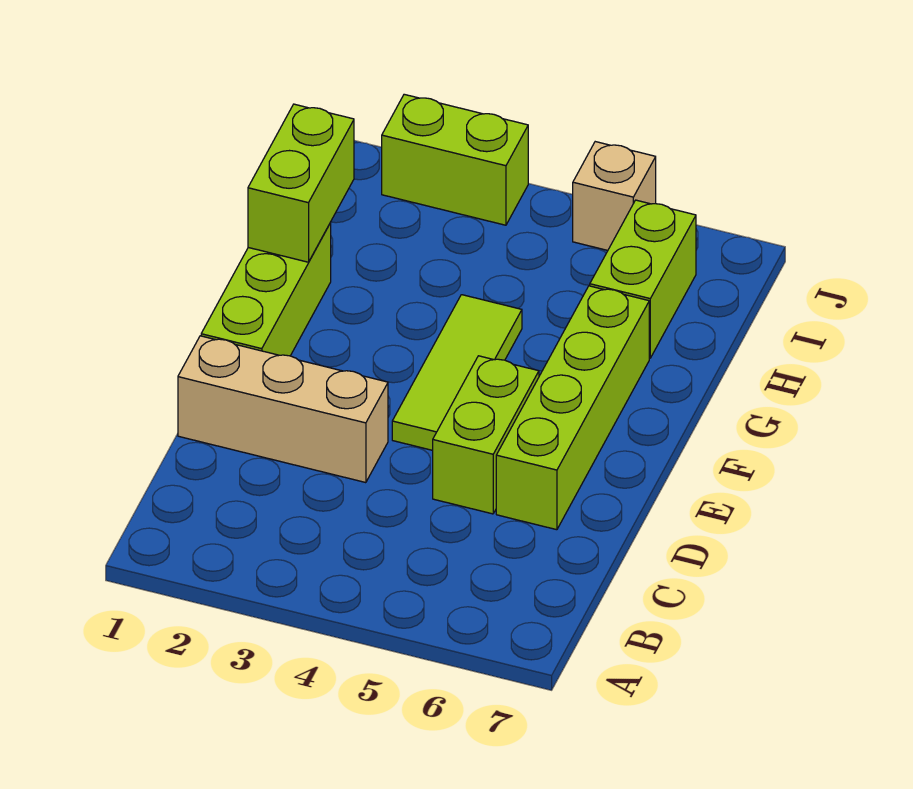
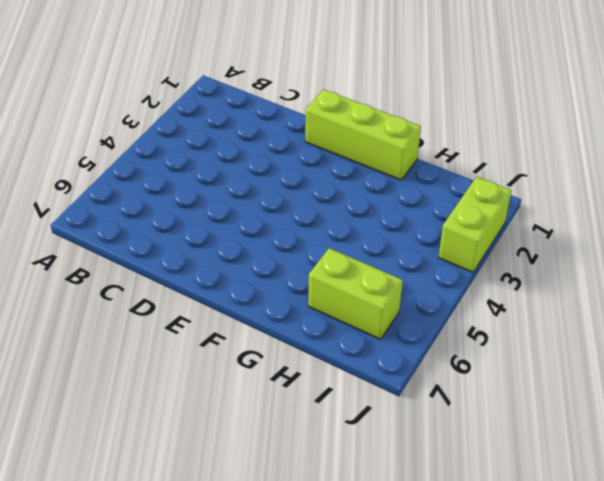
none -> tan 1x3 brick [178,336,388,483]
none -> lime 1x2 brick [433,356,539,514]

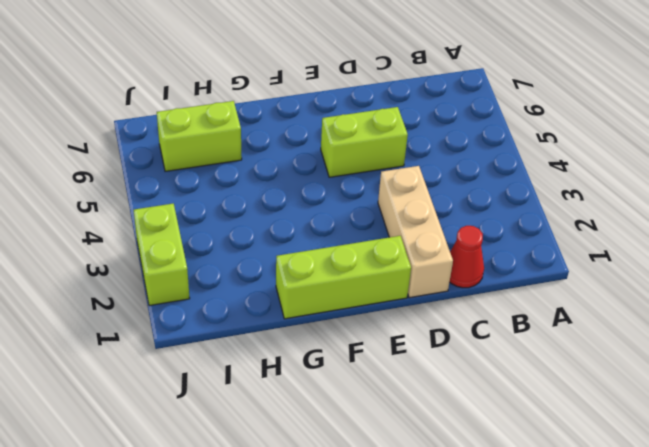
red 1x1 cone [450,226,484,288] -> none
none -> lime 1x4 brick [496,286,649,530]
none -> lime 1x3 tile [392,295,522,450]

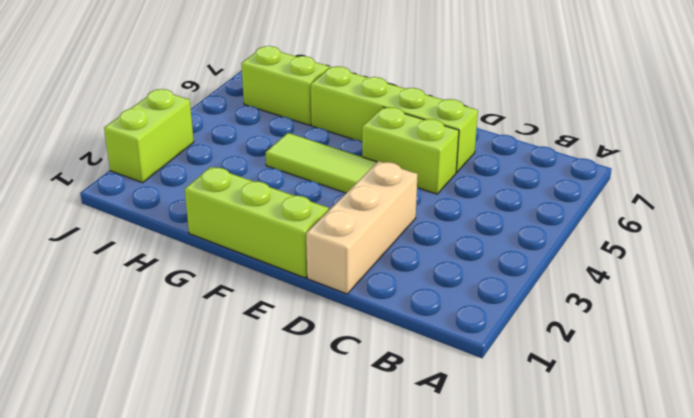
none -> tan 1x1 brick [573,142,656,250]
none -> lime 1x2 brick [248,104,354,262]

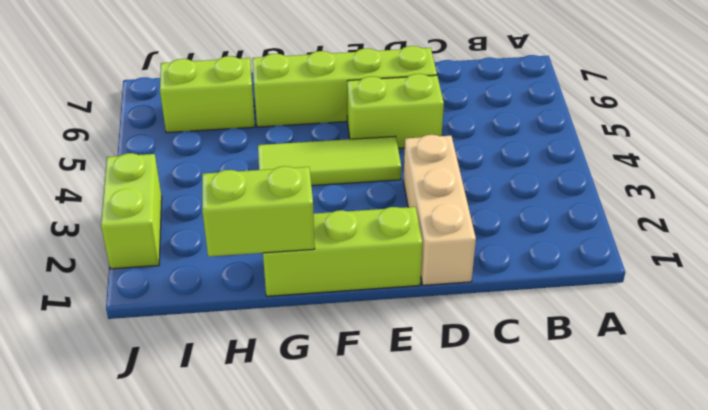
none -> tan 1x1 brick [573,142,656,250]

